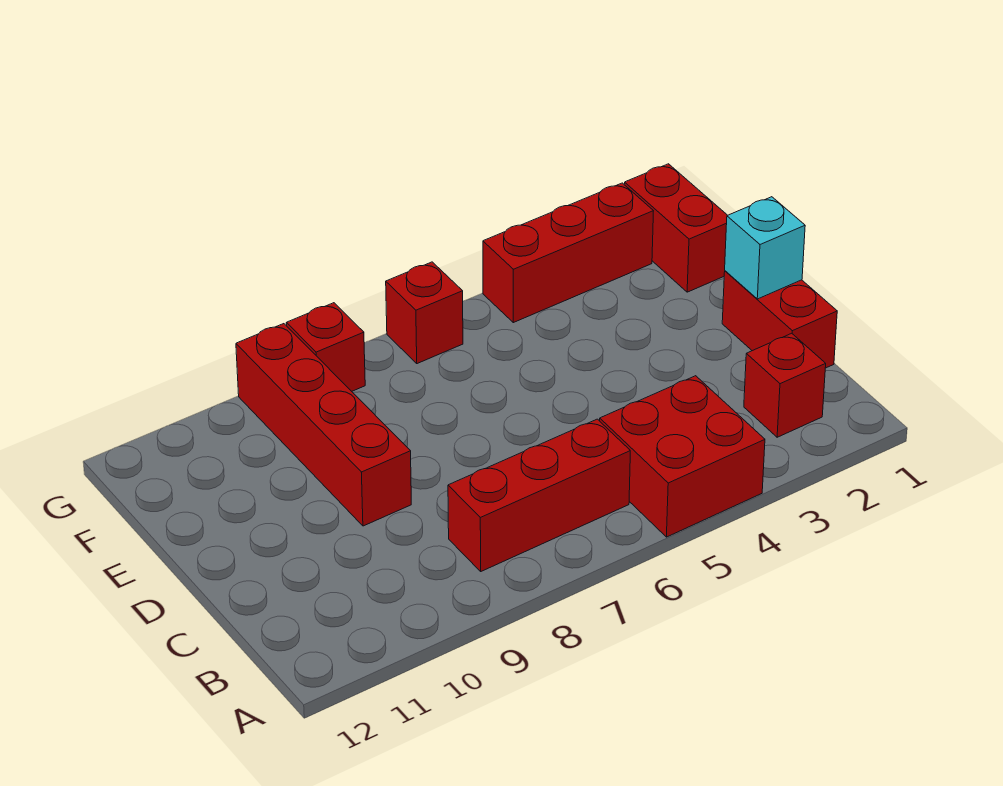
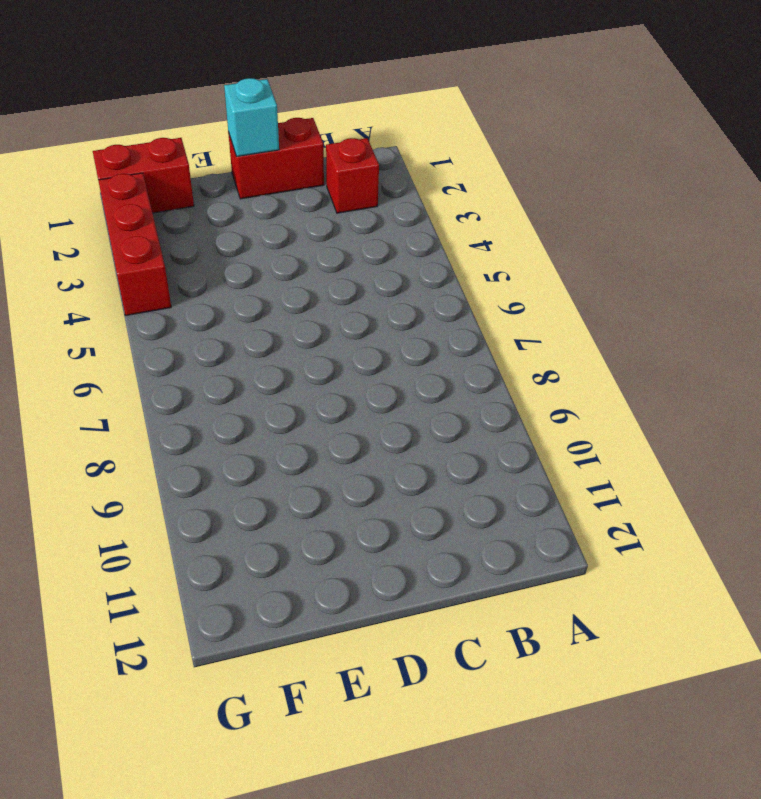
none -> red 2x2 brick [600,376,765,537]
none -> red 1x3 brick [448,419,630,571]

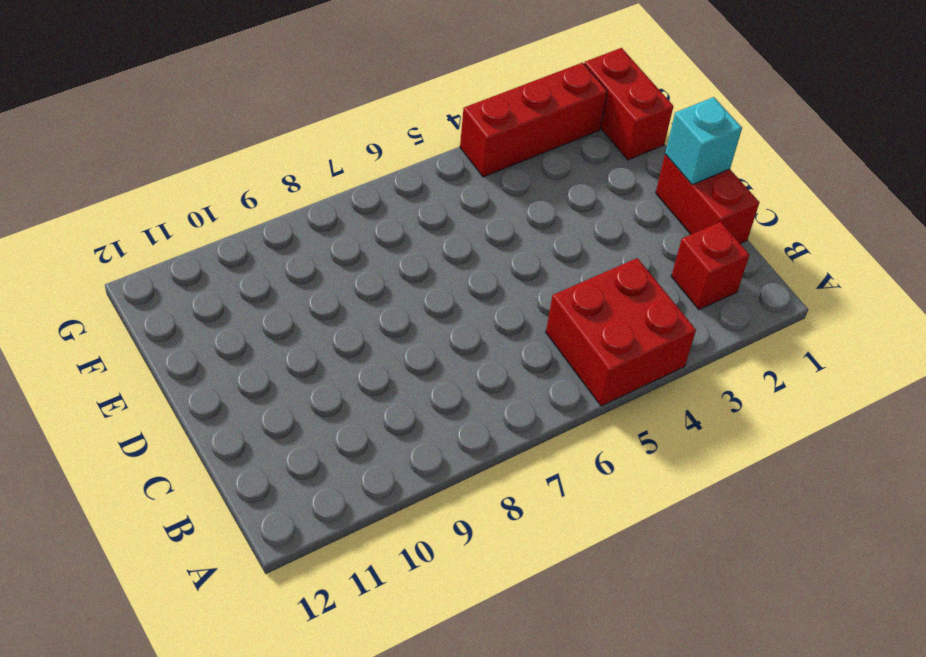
none -> red 1x3 brick [448,419,630,571]
none -> red 1x4 brick [236,324,411,526]

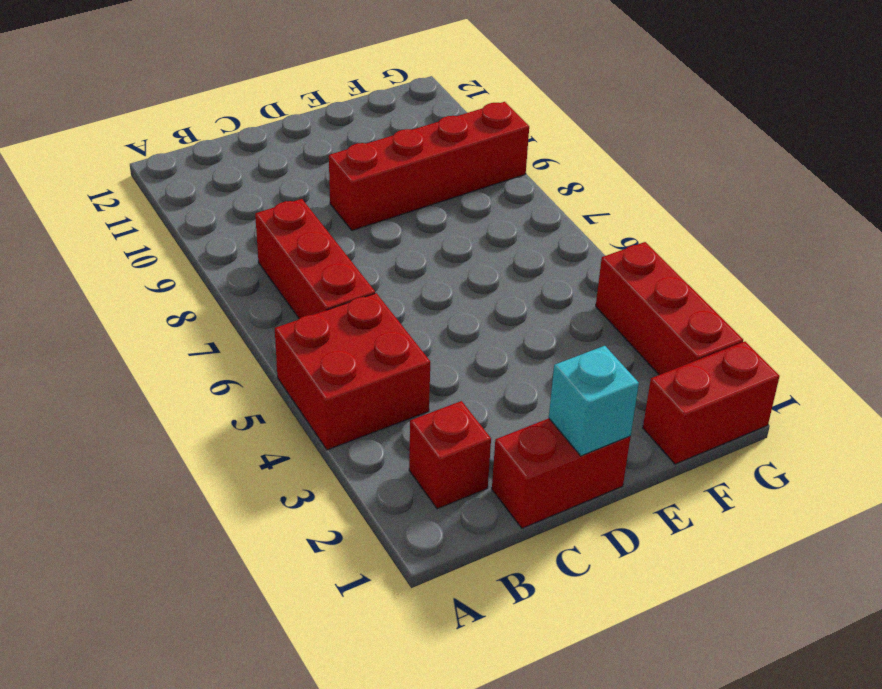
none -> red 1x1 brick [386,262,463,364]
none -> red 1x1 brick [286,303,365,391]

